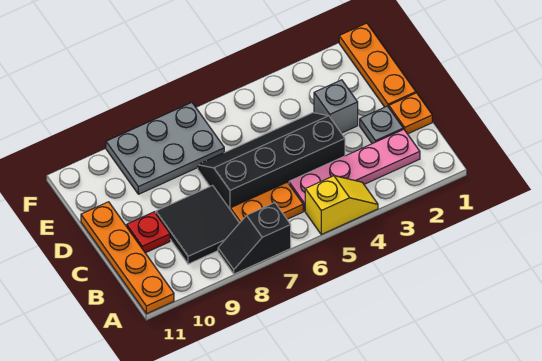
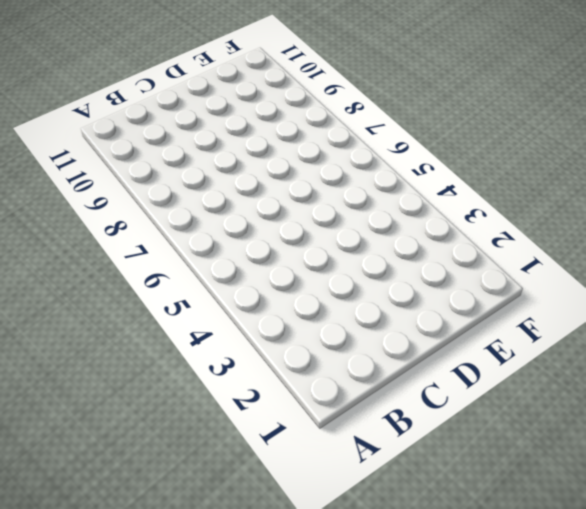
none -> yellow 1x2 slope [305,176,378,234]
none -> black 1x2 slope [218,203,291,274]
none -> orange 1x4 plate [81,202,174,314]

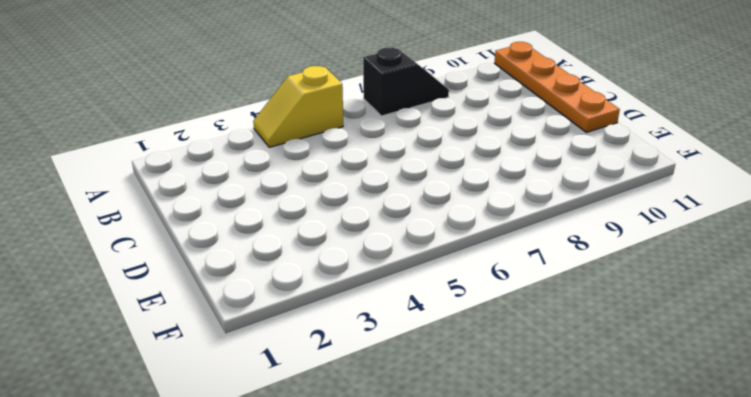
none -> pink 1x4 plate [289,129,420,211]
none -> orange 1x2 plate [231,182,303,223]
none -> black 2x2 tile [156,185,239,264]

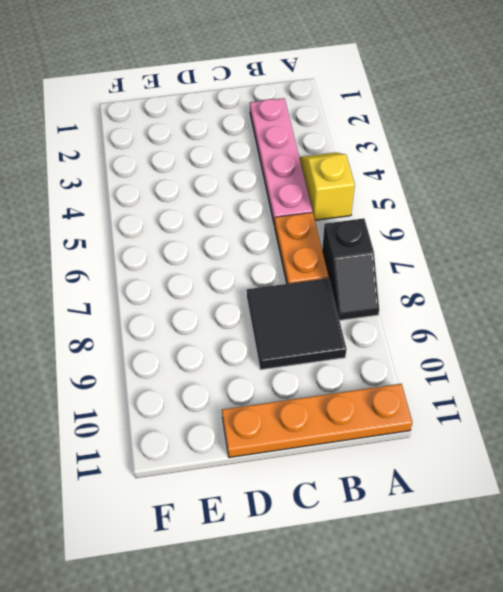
none -> orange 1x1 plate [389,93,432,134]
none -> grey 1x1 plate [360,106,403,144]
none -> black 2x4 slope [198,113,345,210]

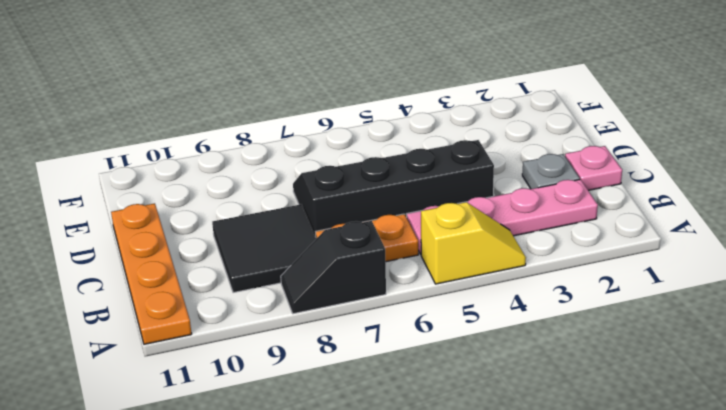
pink 1x1 plate [565,146,622,190] -> orange 1x1 plate [389,93,432,134]
none -> red 1x1 plate [127,212,170,253]
none -> orange 1x3 plate [339,23,416,107]
none -> grey 1x1 brick [314,80,358,133]

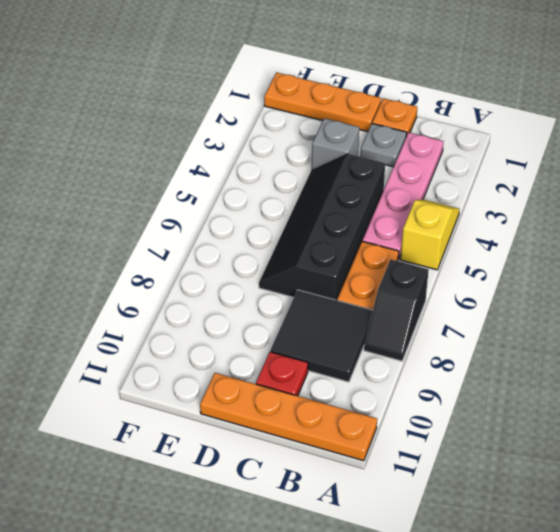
none -> grey 2x3 plate [106,103,224,194]

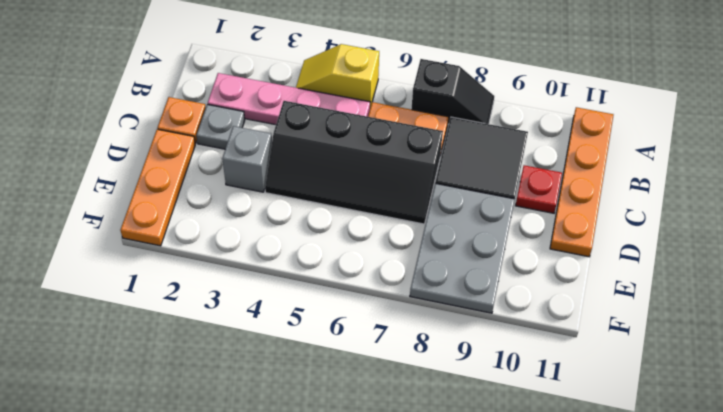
grey 2x3 plate [410,183,515,313] -> grey 2x3 plate turned to [106,103,224,194]

